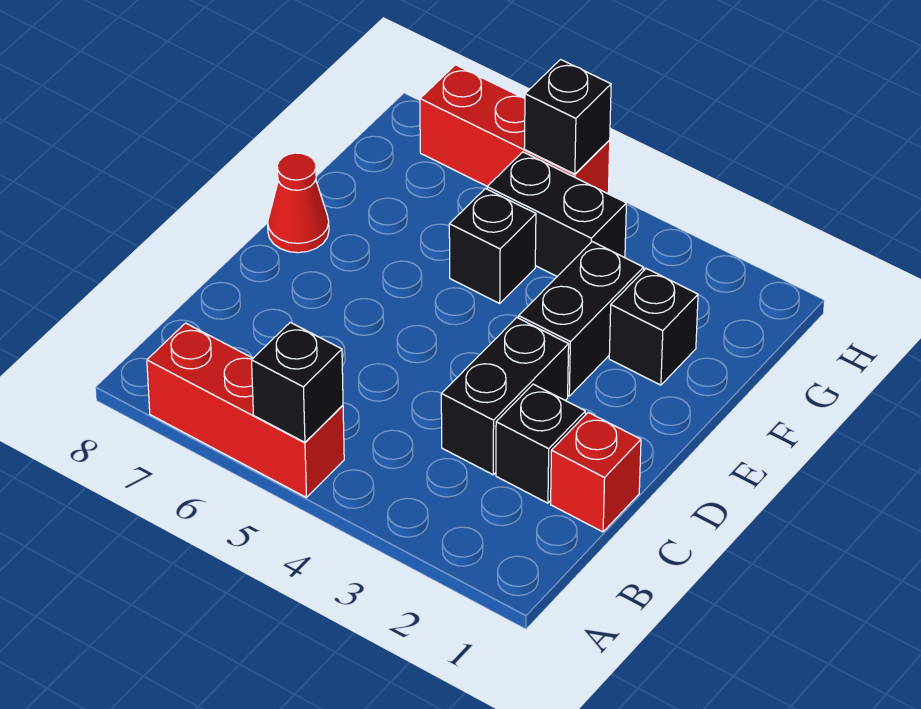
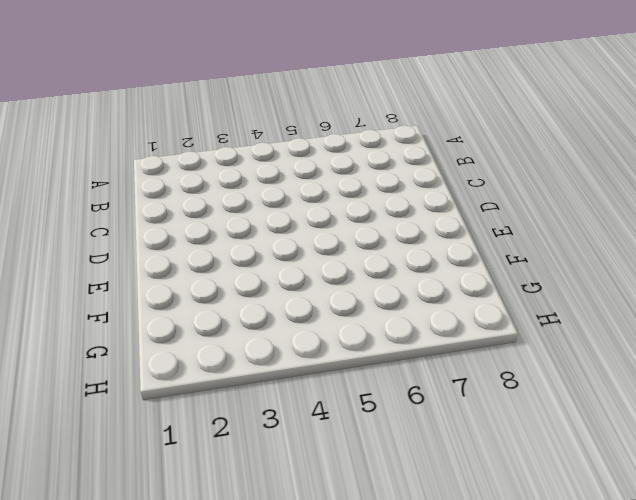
none -> red 1x3 brick [147,323,344,498]
none -> red 1x1 brick [551,412,641,532]
none -> black 1x1 brick [496,384,585,503]

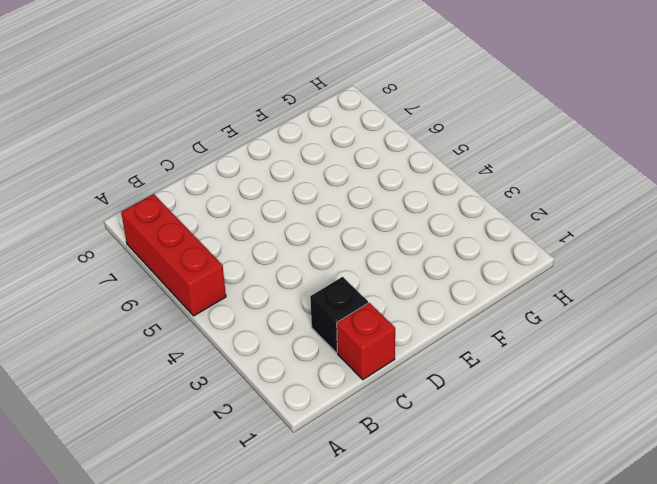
none -> black 1x2 brick [441,318,569,475]
none -> black 1x2 brick [519,242,644,396]
none -> red 1x1 cone [268,153,329,253]

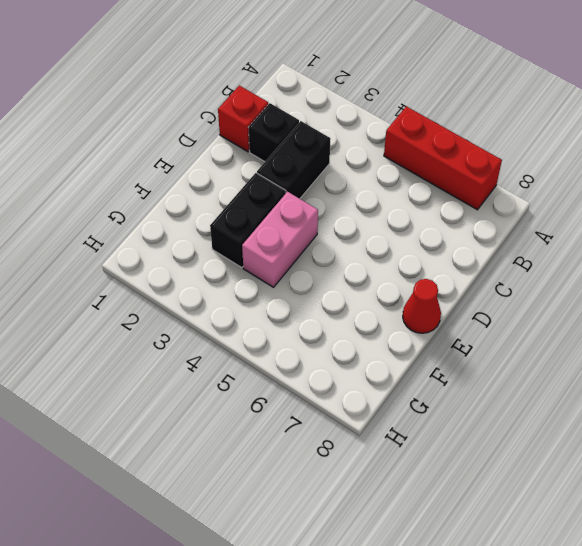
pink 1x2 brick [242,192,318,287] -> none
none -> black 1x1 brick [609,269,698,385]
none -> black 1x1 brick [449,189,536,303]
none -> black 1x2 brick [487,152,626,276]

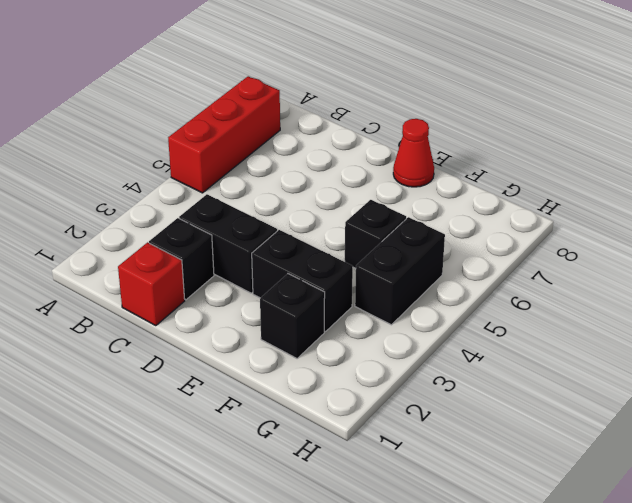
none -> red 1x3 brick [420,65,610,194]
none -> black 1x1 brick [252,322,343,442]
none -> black 1x1 brick [524,60,611,174]

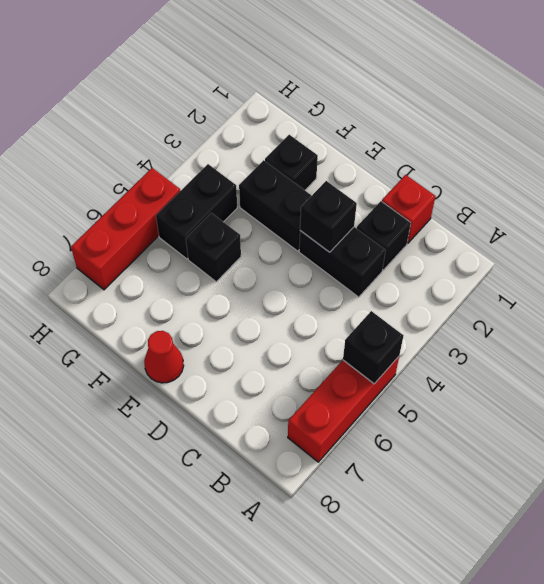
black 1x1 brick [300,181,357,252] -> black 1x1 brick moved to [524,60,611,174]

